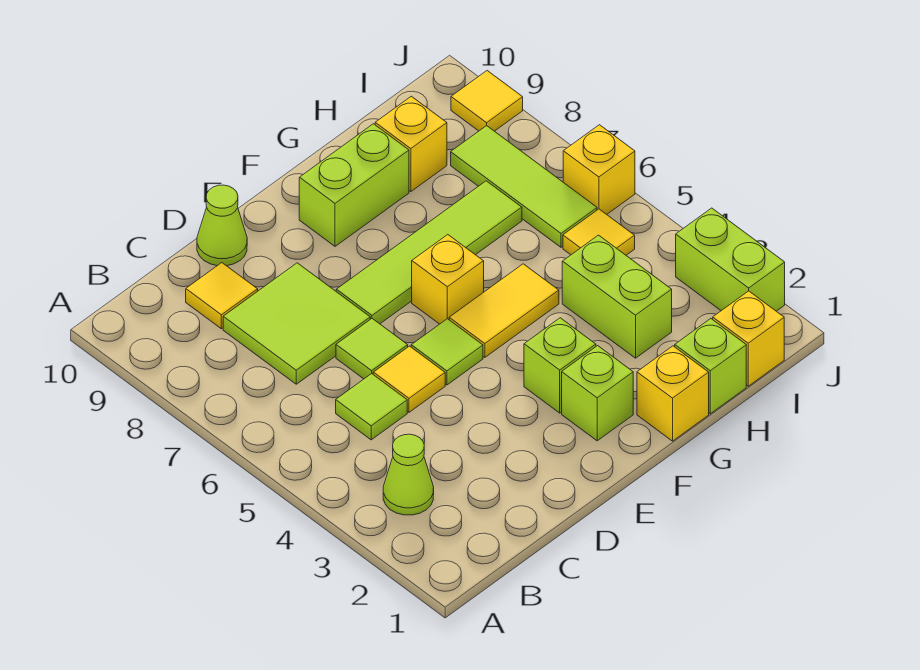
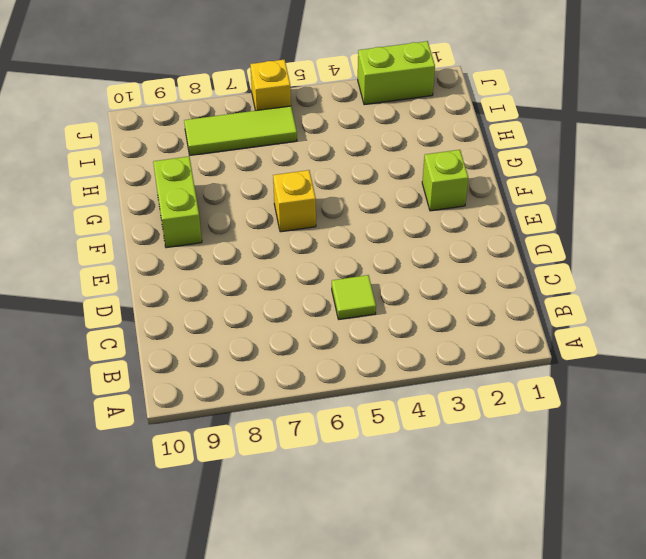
none -> lime 1x1 cone [383,434,434,515]
none -> lime 2x2 tile [223,263,370,384]
none -> yellow 1x1 tile [186,263,258,329]

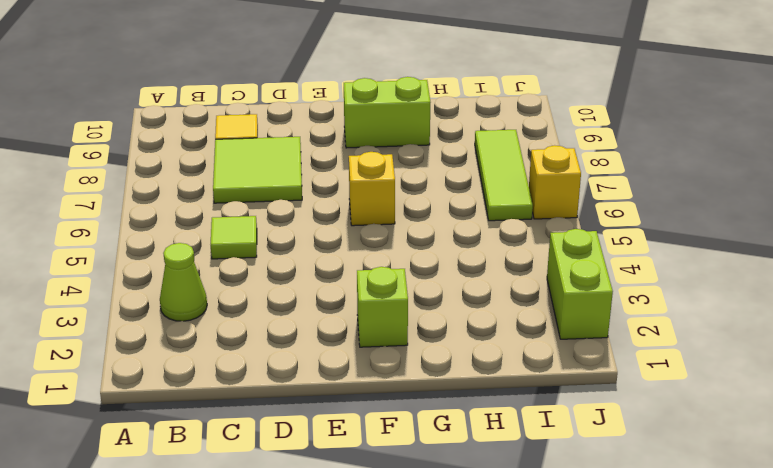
none -> yellow 1x1 tile [373,346,445,412]
none -> lime 1x1 tile [336,319,408,379]
none -> lime 1x1 cone [197,185,247,266]

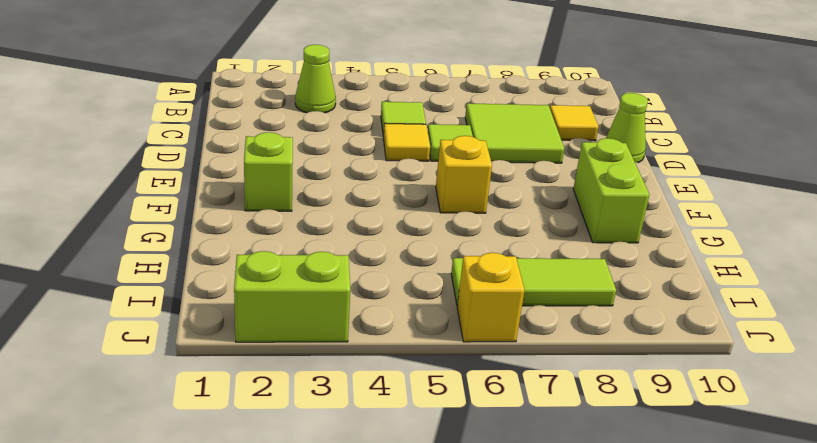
none -> lime 1x1 tile [411,319,483,385]
none -> lime 1x4 tile [336,181,522,324]
none -> lime 1x1 brick [524,318,596,413]

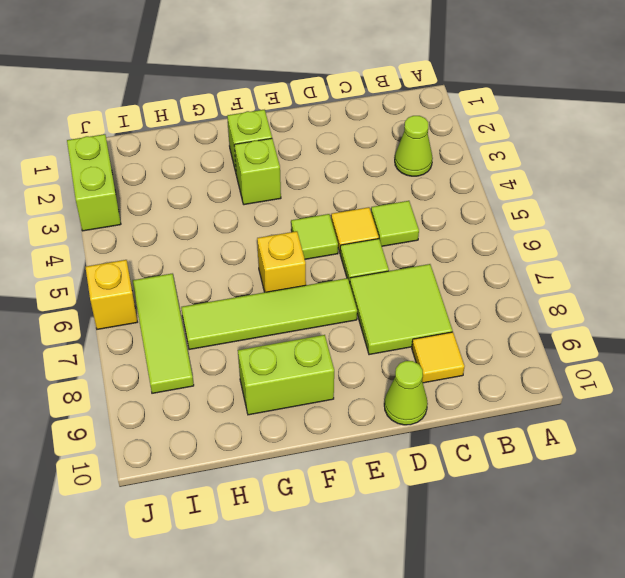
none -> yellow 1x2 tile [449,264,559,357]
none -> yellow 1x1 brick [637,346,709,441]
none -> lime 1x1 brick [675,319,746,414]

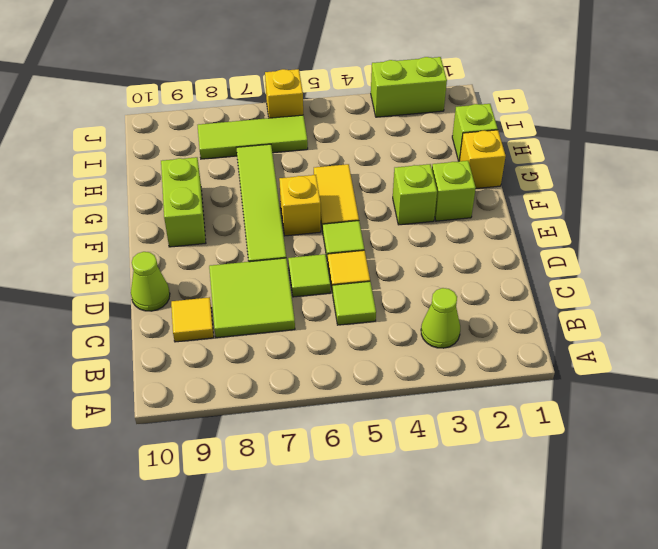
none -> lime 1x2 brick [562,235,672,358]
none -> yellow 1x1 brick [375,96,447,192]
none -> yellow 1x1 brick [713,291,784,386]

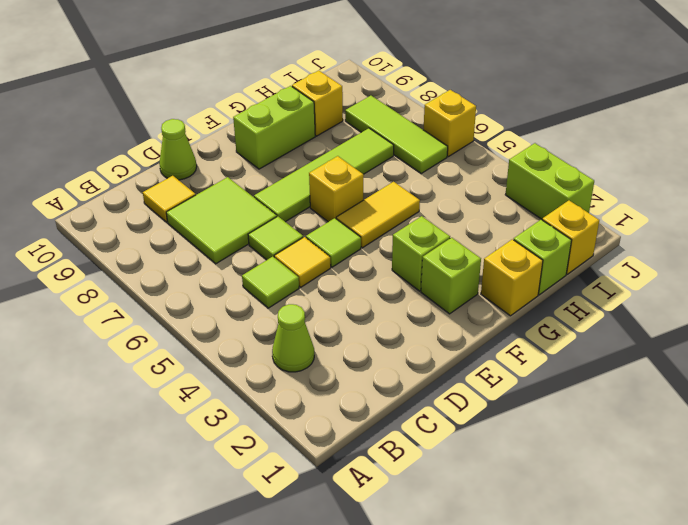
none -> lime 1x2 brick [562,235,672,358]
none -> yellow 1x1 tile [563,209,635,255]
none -> yellow 1x1 tile [451,71,523,131]

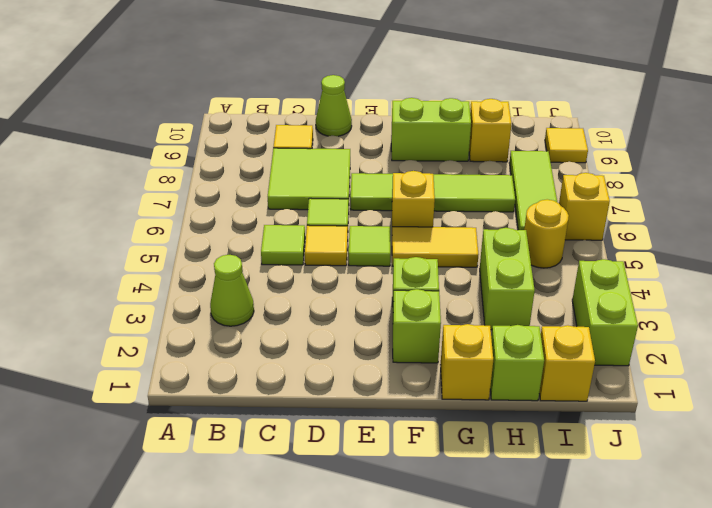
yellow 1x1 round brick [524,199,569,268] -> yellow 1x1 tile [563,209,635,255]

